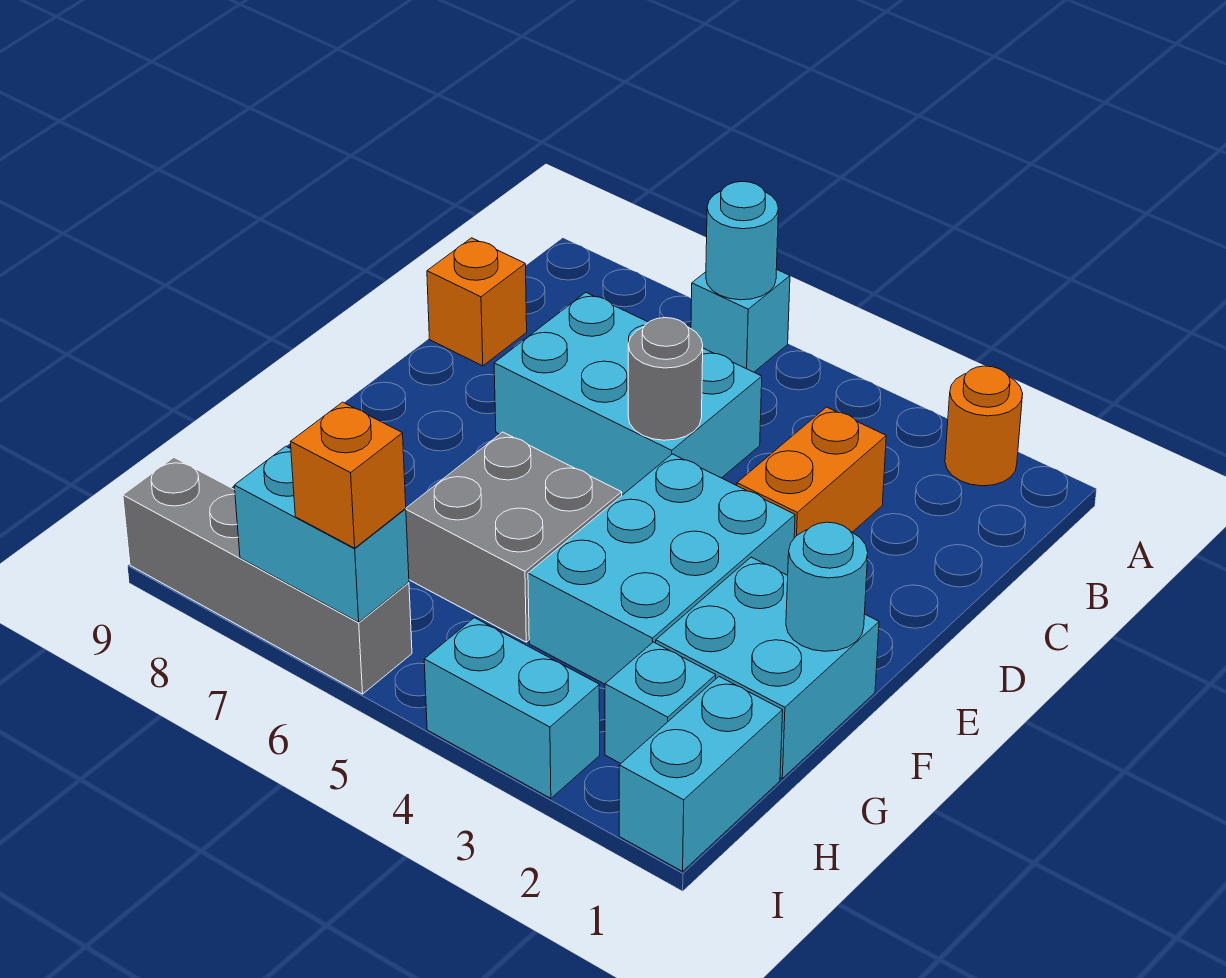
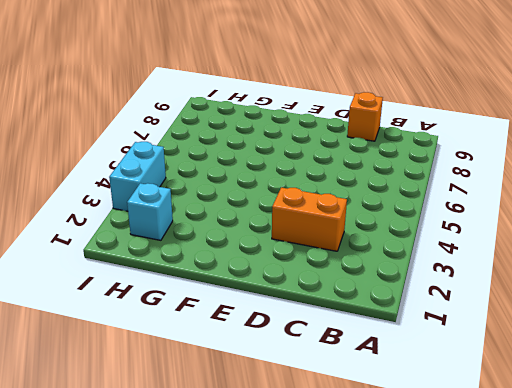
none -> orange 1x1 round brick [945,366,1023,486]
none -> cyan 1x1 brick [691,269,790,372]
none -> cyan 2x3 brick [494,293,762,495]

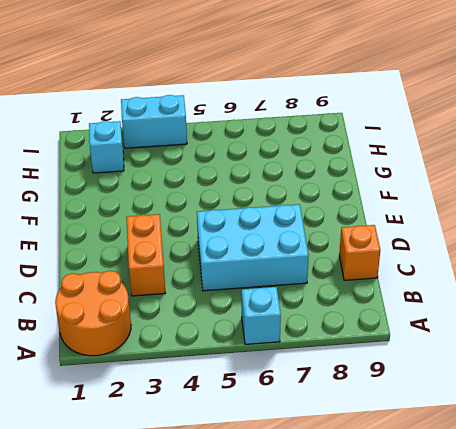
orange 2x2 round brick [55,271,131,356] -> orange 1x1 round brick [945,366,1023,486]
none -> cyan 2x3 brick [528,454,795,684]
none -> cyan 2x2 brick [656,557,879,778]
none -> grey 2x2 brick [406,432,622,642]

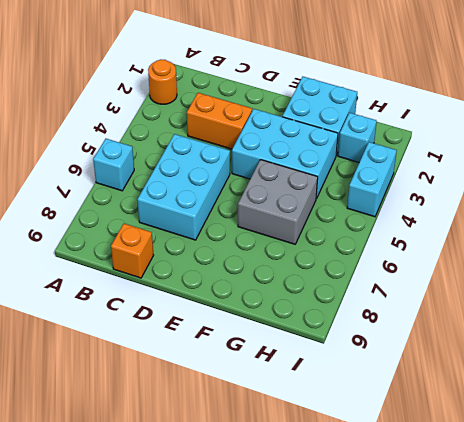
none -> cyan 1x2 brick [619,677,783,871]
none -> grey 1x4 brick [123,458,412,694]
none -> cyan 1x1 round brick [706,182,778,300]

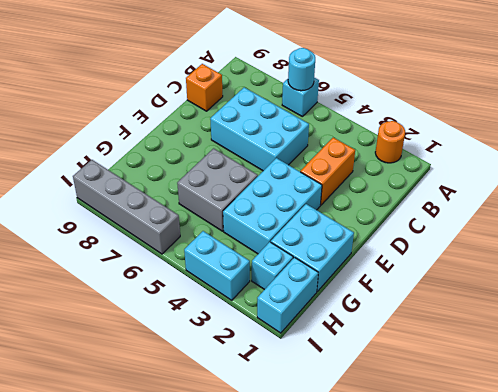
none -> grey 1x1 round brick [628,318,703,440]
none -> cyan 1x1 round brick [786,522,868,651]
none -> cyan 1x2 brick [234,446,409,622]

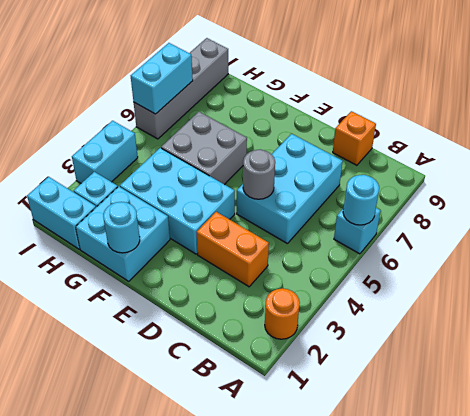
none -> orange 1x1 brick [291,402,406,548]

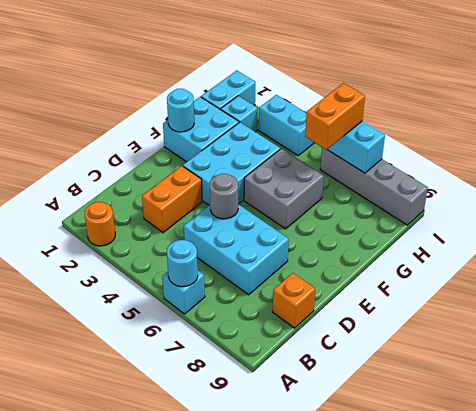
orange 1x2 brick [305,83,365,150] -> orange 1x1 brick [291,402,406,548]

